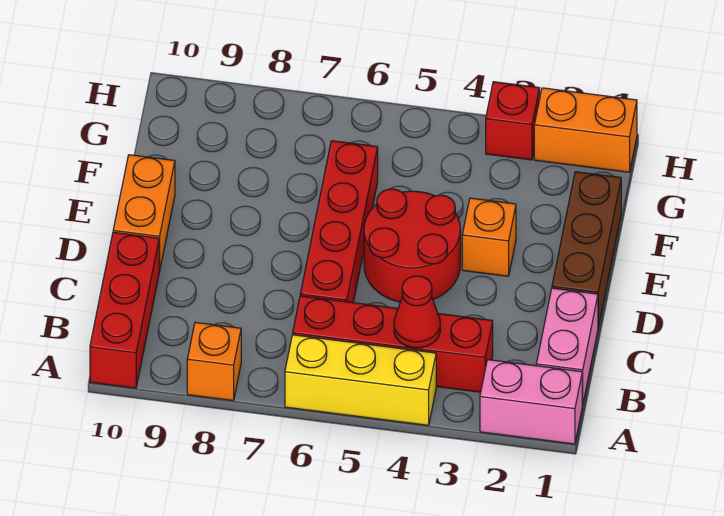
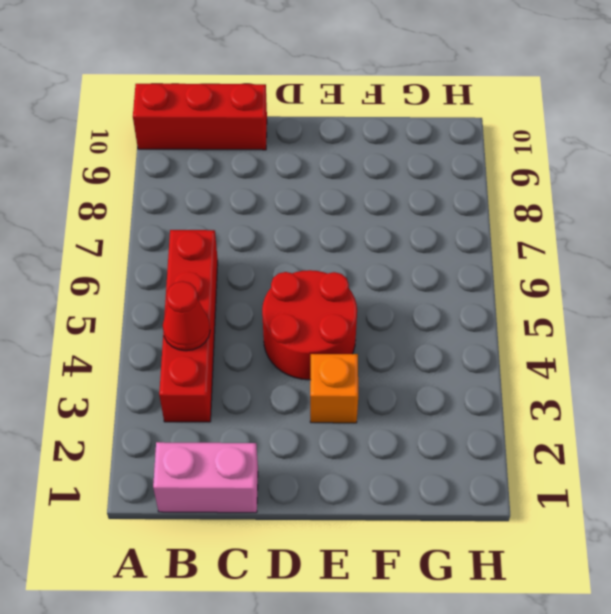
none -> pink 1x2 brick [480,360,582,444]
none -> yellow 1x3 brick [285,335,436,425]
none -> orange 1x1 brick [187,322,241,401]

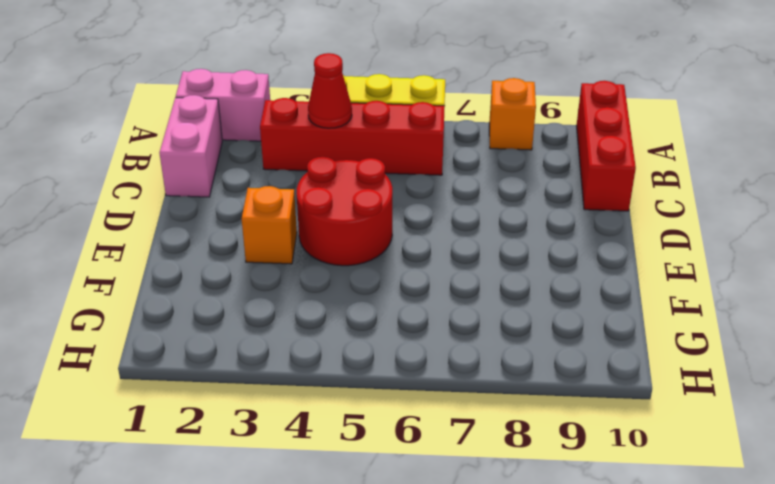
none -> red 1x4 brick [300,141,378,303]
none -> brown 1x3 brick [552,172,621,327]
none -> orange 1x2 brick [113,155,175,271]

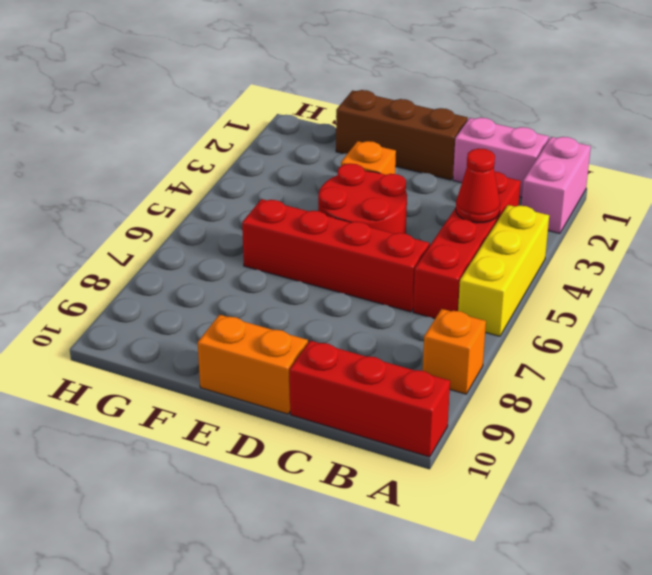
none -> orange 1x2 brick [534,88,637,172]
none -> red 1x1 brick [486,82,540,160]

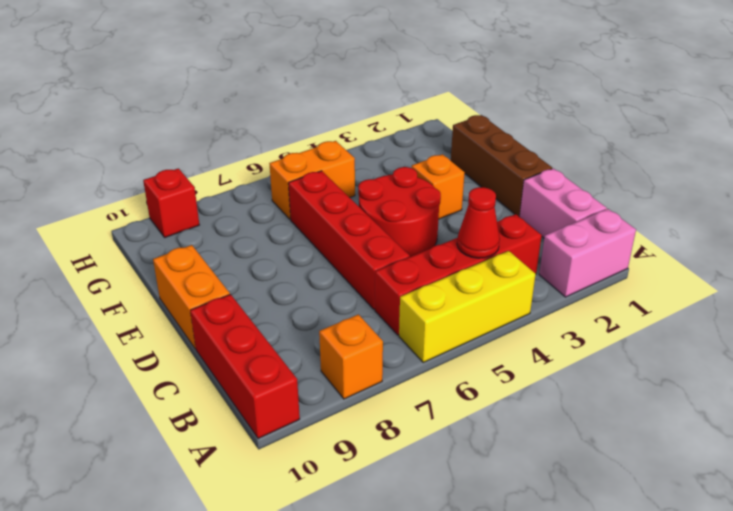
orange 1x2 brick [269,141,355,219] -> orange 1x2 brick moved to [534,88,637,172]
red 1x1 brick [143,169,199,237] -> red 1x1 brick moved to [486,82,540,160]

